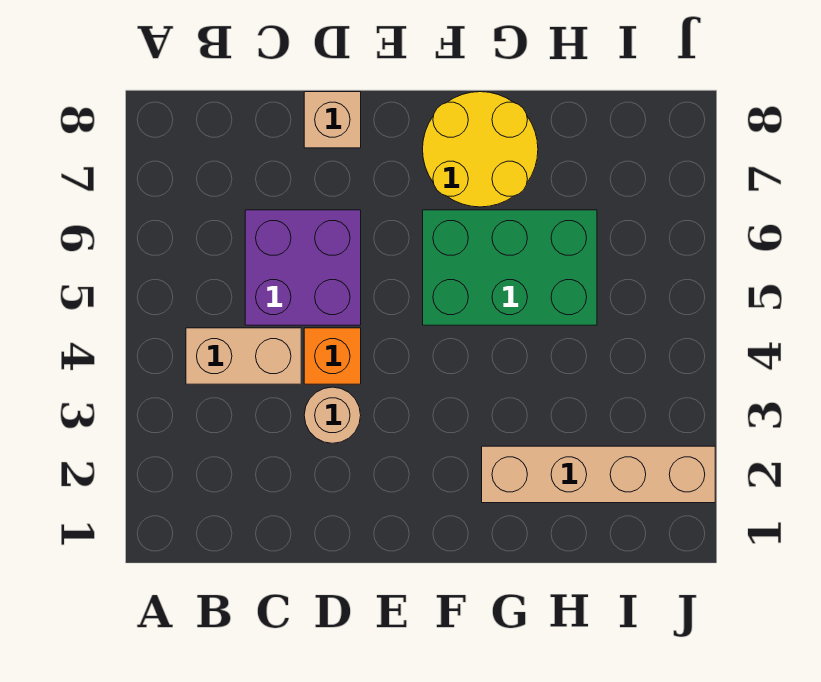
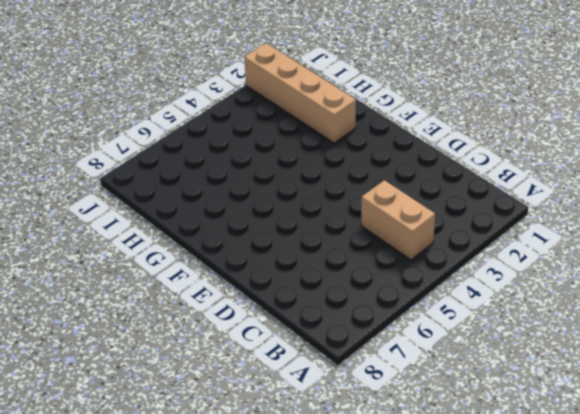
none -> purple 2x2 brick [245,210,361,325]
none -> tan 1x1 round brick [304,387,361,443]

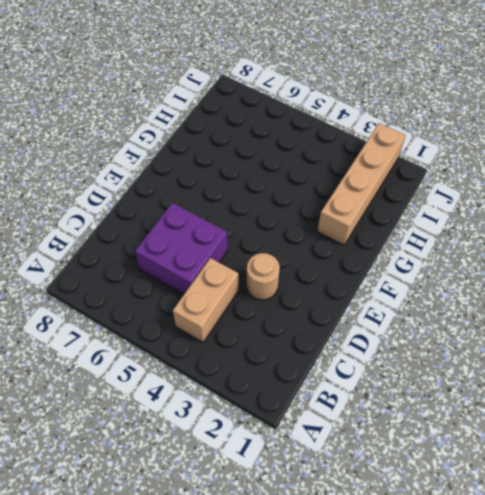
none -> orange 1x1 brick [304,328,361,384]
none -> tan 1x1 brick [304,92,361,148]

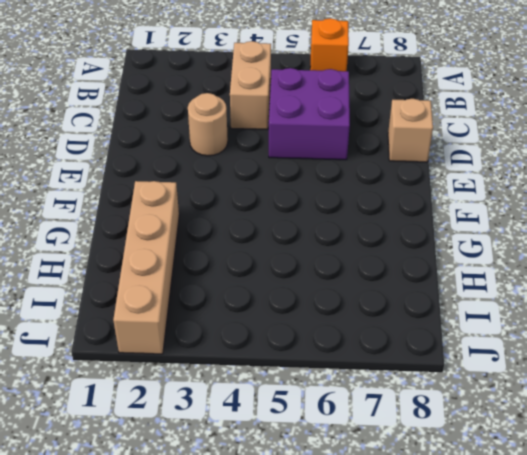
orange 1x1 brick [310,18,349,71] -> orange 1x1 brick moved to [304,328,361,384]
none -> green 2x3 brick [423,210,597,325]
none -> yellow 2x2 round brick [423,92,538,207]

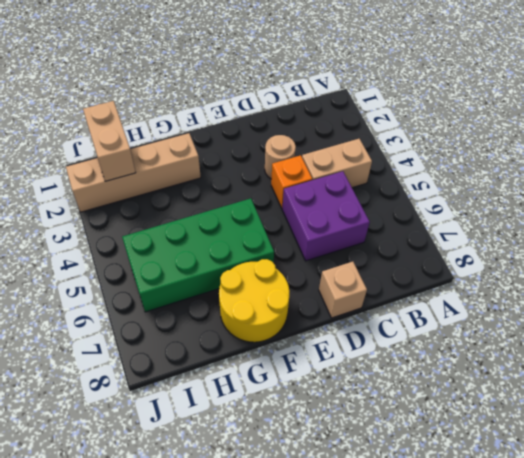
green 2x4 brick [122,199,274,312] -> green 2x3 brick [423,210,597,325]
tan 1x2 brick [83,101,136,181] -> none

